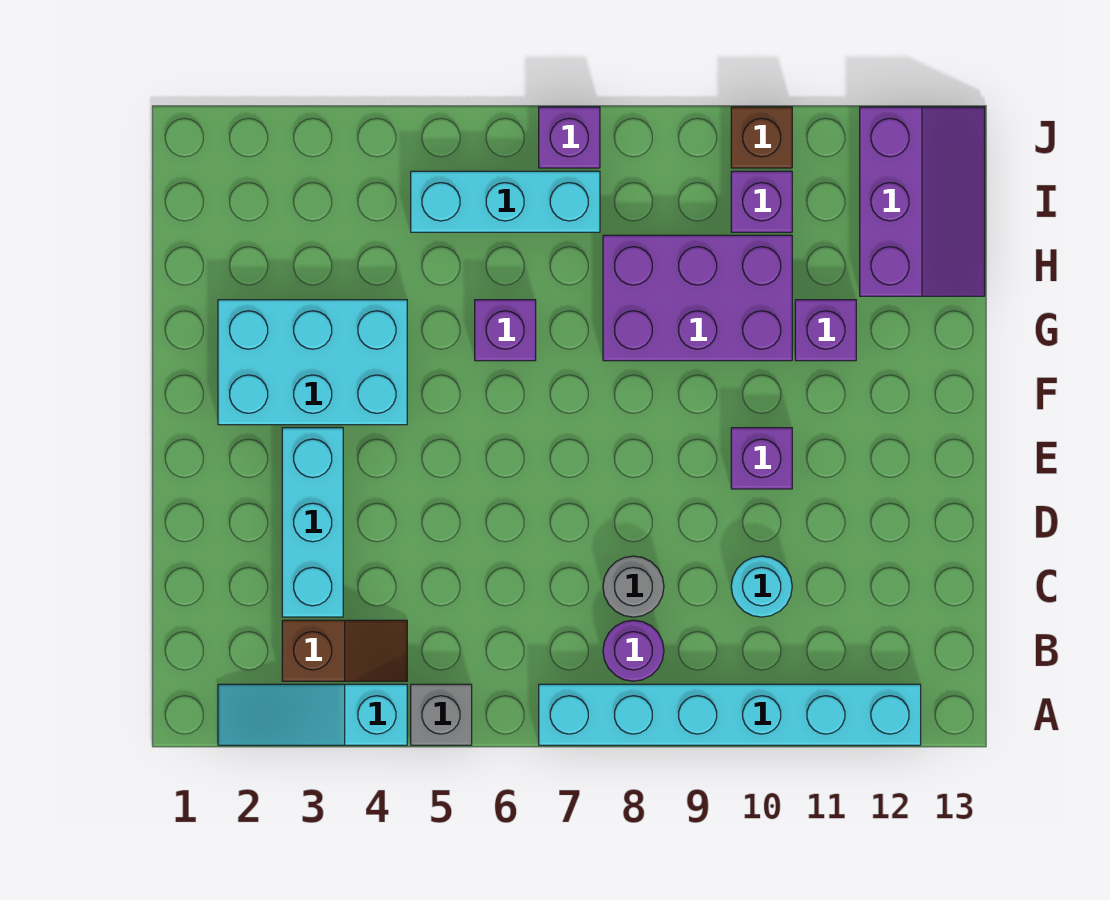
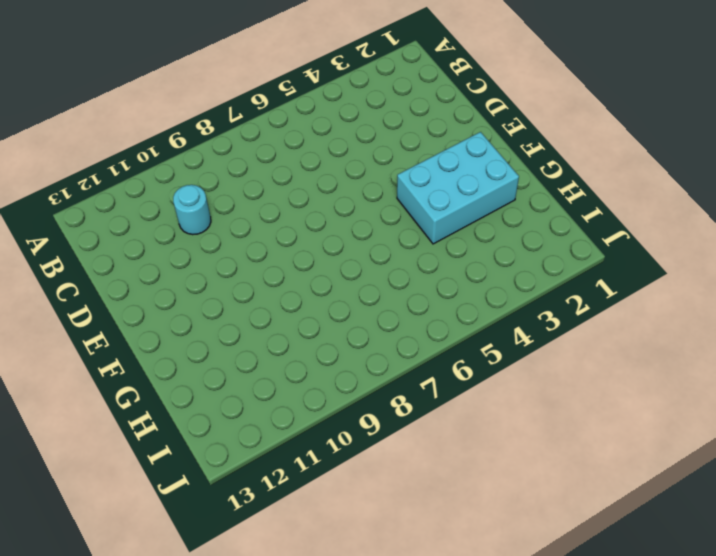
none -> cyan 1x3 slope [218,684,407,745]
none -> grey 1x1 brick [411,684,472,745]
none -> cyan 1x6 brick [539,684,921,745]

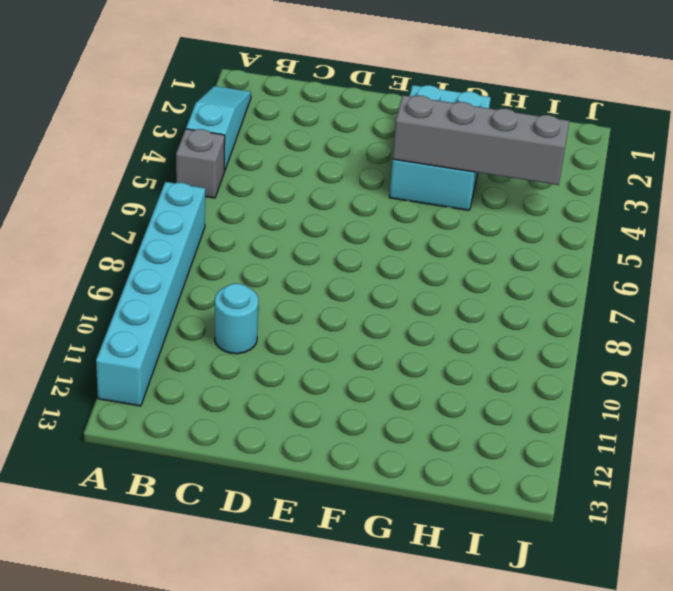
grey 1x4 brick [393,95,569,185] -> none
none -> brown 1x2 slope [282,620,407,681]
none -> purple 1x1 round brick [603,620,664,681]
none -> cyan 1x3 brick [282,428,343,617]

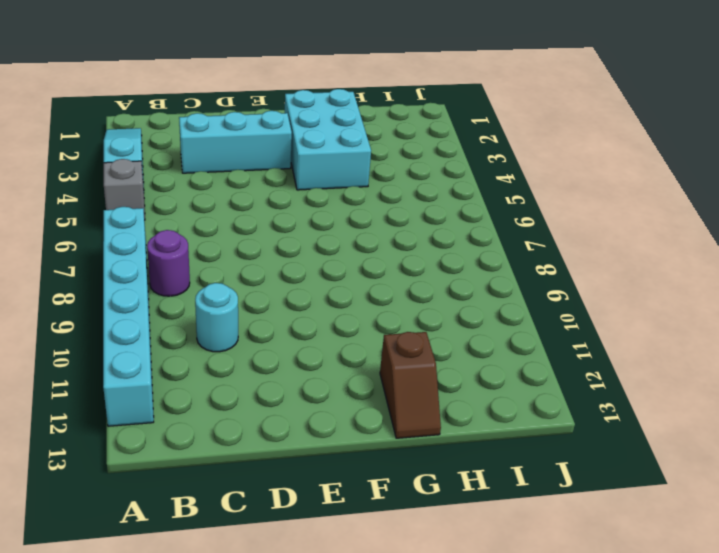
brown 1x2 slope [380,332,441,438] -> brown 1x2 slope moved to [282,620,407,681]
none -> grey 1x1 round brick [603,556,664,617]
none -> purple 1x1 brick [731,428,792,489]
none -> purple 1x1 brick [475,300,536,361]

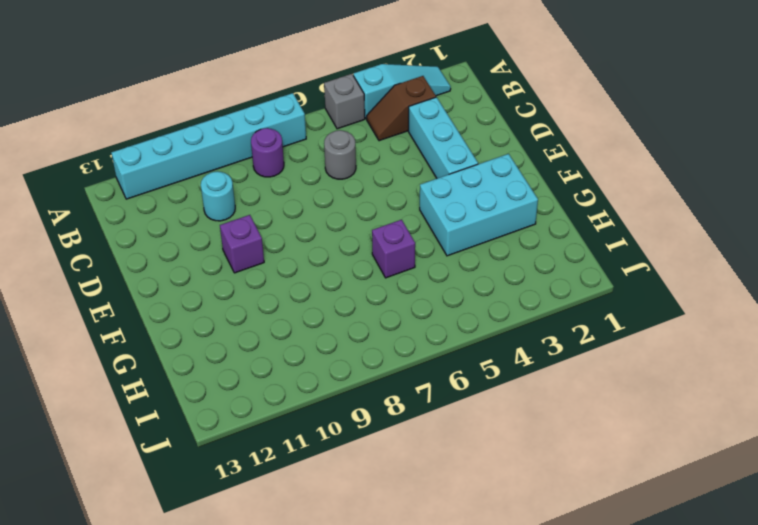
grey 1x1 round brick [324,130,356,179] -> grey 1x1 round brick moved to [603,556,664,617]
none -> purple 2x3 brick [603,235,792,361]
none -> purple 1x1 brick [795,300,856,361]
none -> purple 2x3 slope [860,107,985,296]

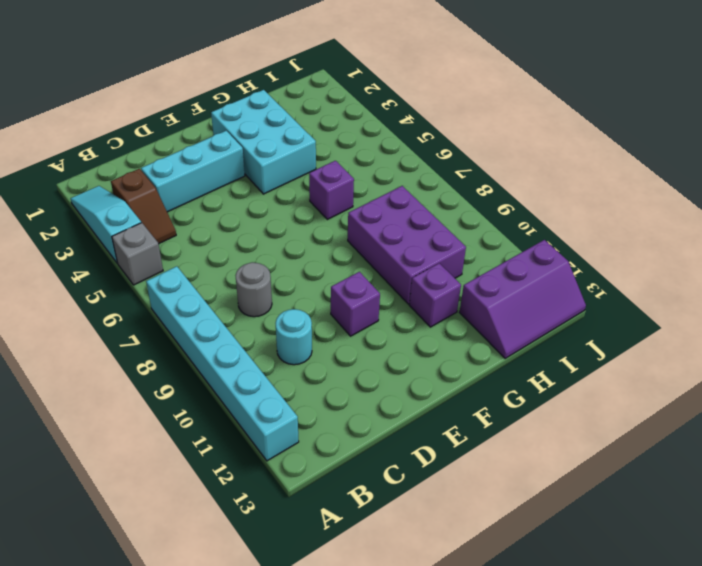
none -> purple 1x1 round brick [603,620,664,681]
none -> cyan 1x3 brick [411,171,600,232]
none -> purple 1x1 brick [731,171,792,232]

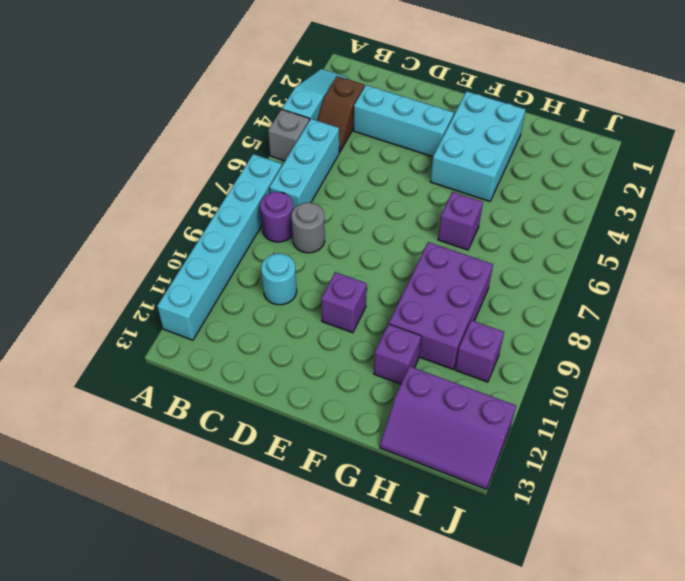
cyan 1x3 brick [269,119,339,209] -> cyan 1x3 brick moved to [411,171,600,232]
none -> purple 1x1 brick [539,107,600,168]
none -> brown 1x1 brick [731,107,792,168]

